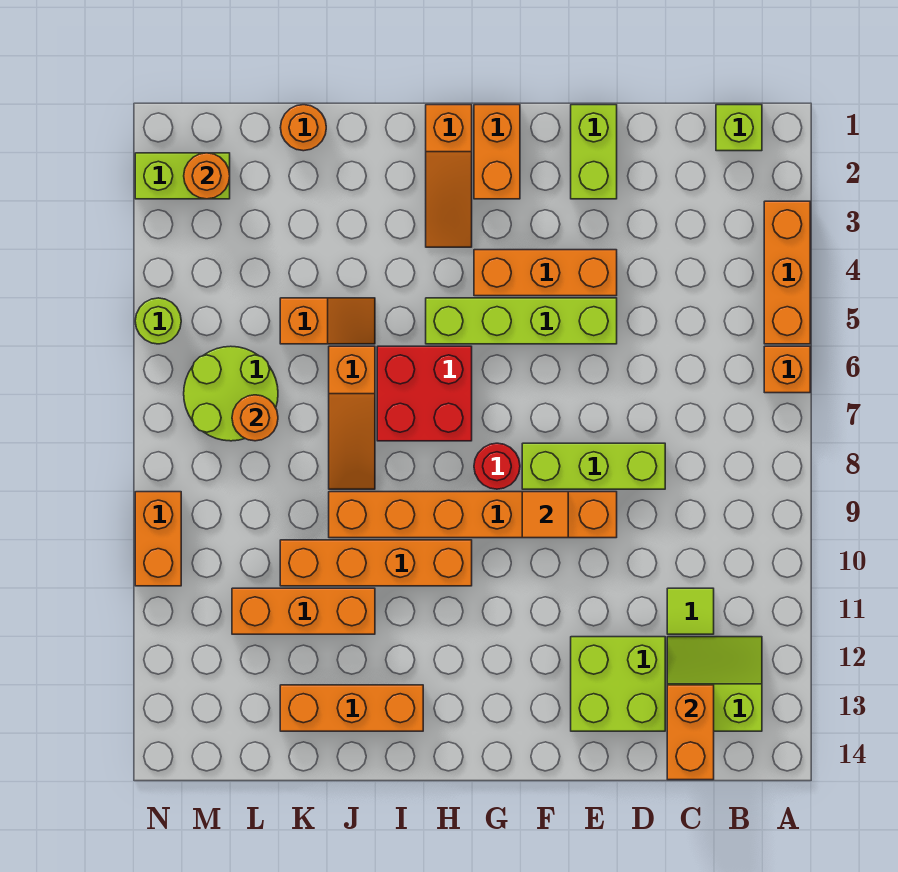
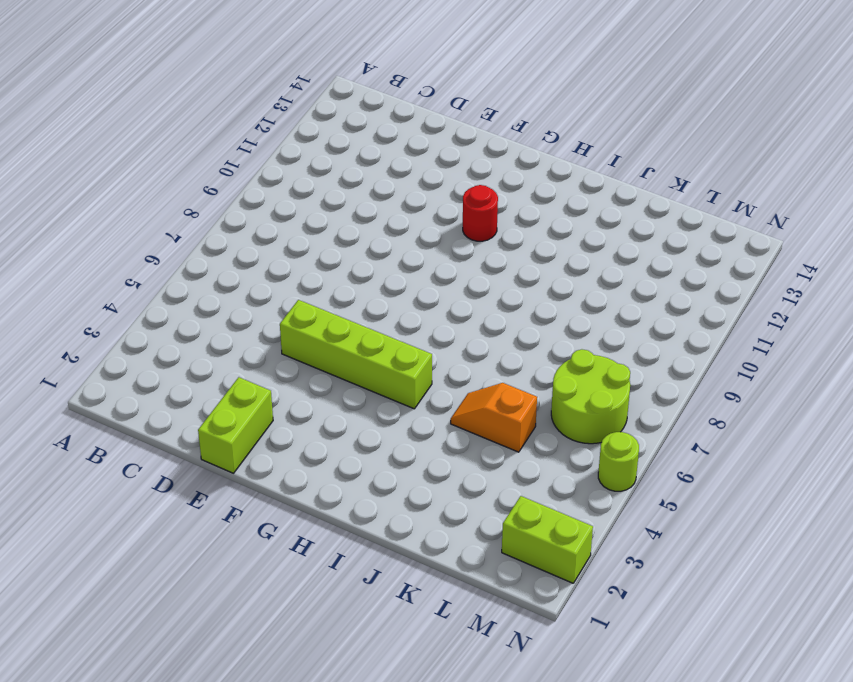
red 1x1 round brick [463,185,498,241] -> red 1x1 round brick moved to [474,443,520,489]
none -> orange 1x3 brick [764,201,810,344]
none -> orange 1x1 brick [764,346,810,393]
none -> lime 1x1 brick [716,105,762,151]

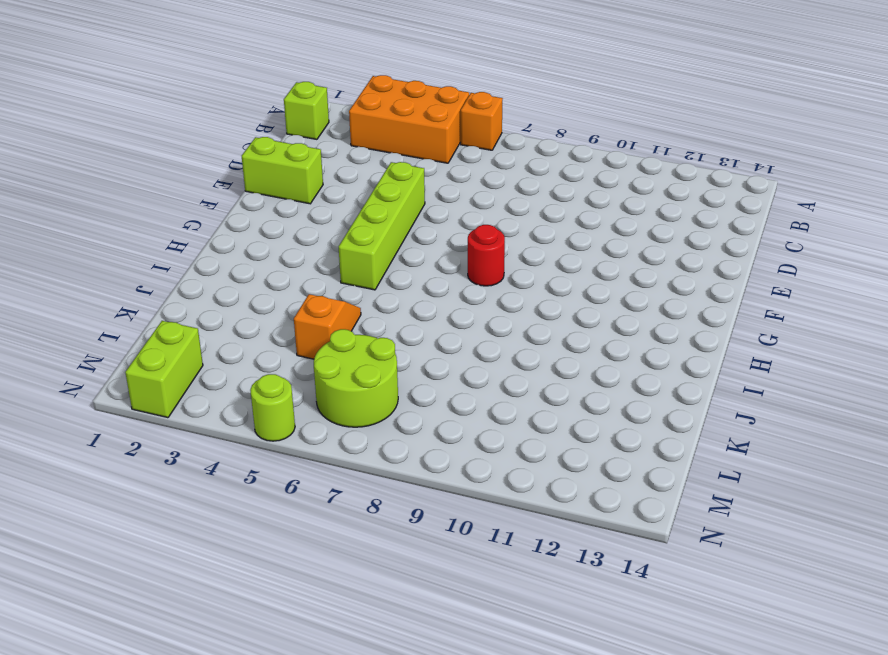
orange 2x3 brick [349,75,469,163] -> orange 1x3 brick [764,201,810,344]
none -> lime 2x2 slope [667,637,762,731]
none -> lime 1x1 tile [667,588,714,634]
none -> lime 1x3 brick [522,443,665,489]

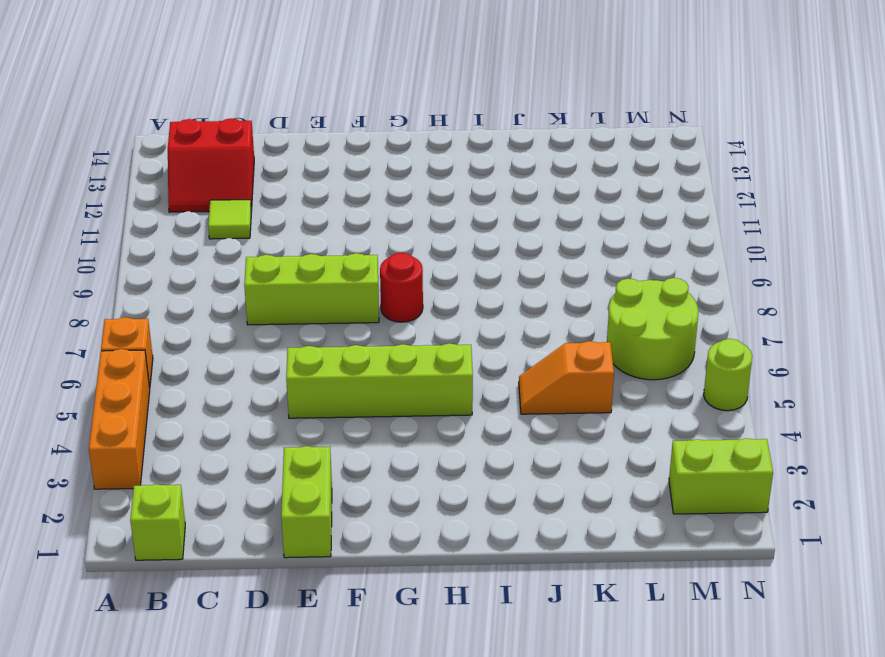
red 2x2 slope [168,118,254,212] -> lime 2x2 slope [667,637,762,731]
none -> lime 2x2 brick [571,637,665,731]
none -> orange 1x3 brick [474,250,617,296]
none -> orange 1x6 brick [329,492,617,538]

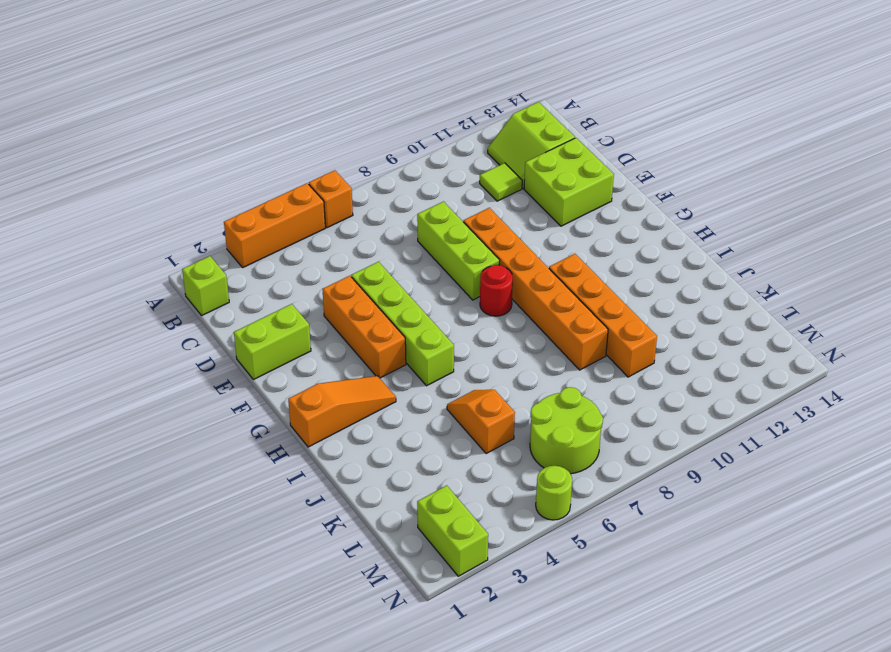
none -> orange 1x2 brick [474,105,520,199]
none -> red 2x2 brick [377,346,472,441]
none -> orange 1x3 brick [280,685,423,731]

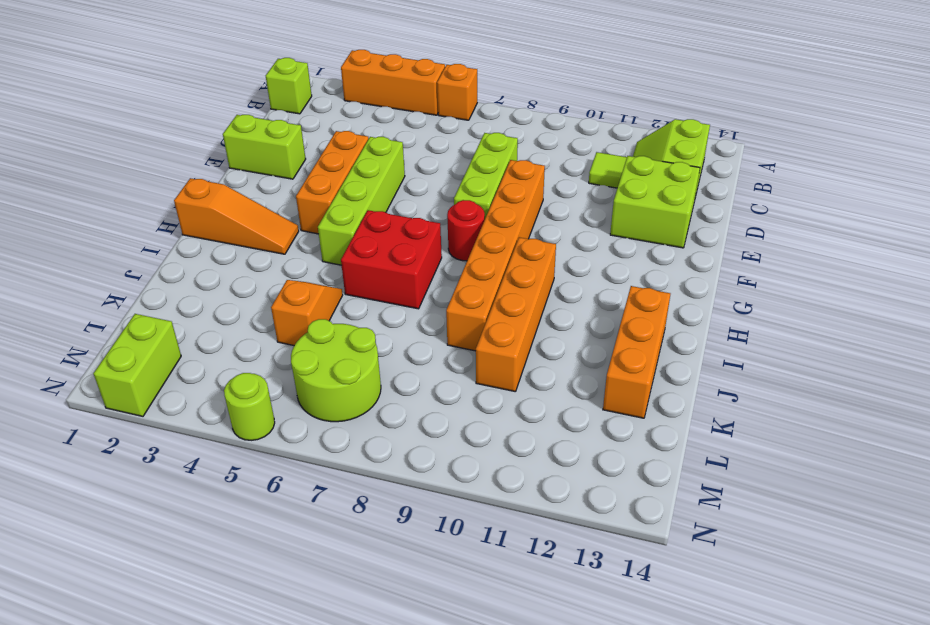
none -> orange 1x2 brick [474,105,520,199]
none -> orange 1x3 slope [329,346,375,489]
none -> orange 1x3 brick [232,588,375,634]

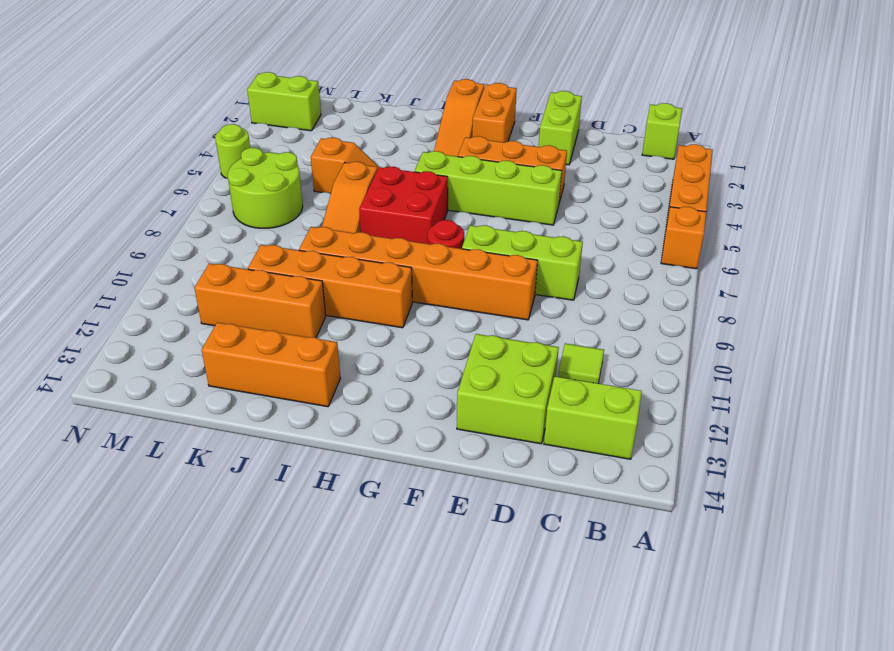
none -> orange 1x1 round brick [280,105,326,151]
none -> orange 1x2 brick [135,492,181,586]
none -> orange 1x2 brick [667,685,714,780]

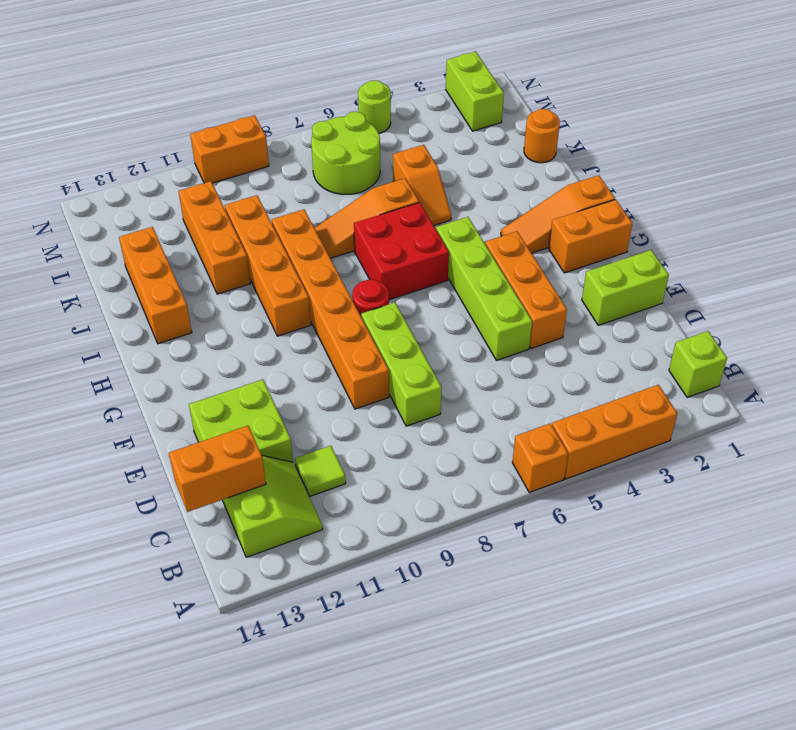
none -> orange 1x1 tile [522,492,568,538]
none -> orange 1x1 round brick [232,395,278,441]
none -> orange 1x1 round brick [184,153,230,199]

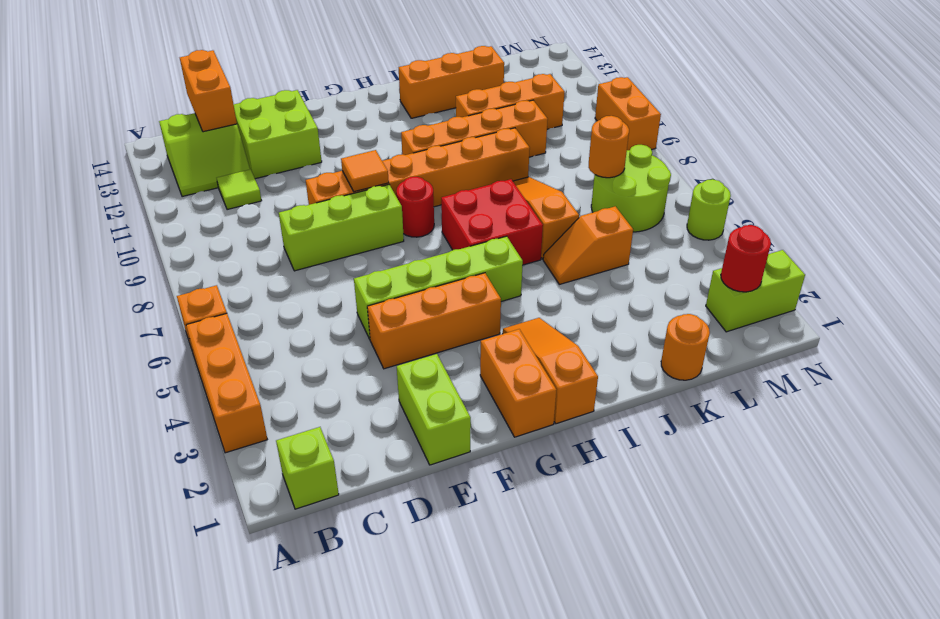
red 1x1 round brick [721,225,771,292] -> orange 1x1 round brick [184,153,230,199]

